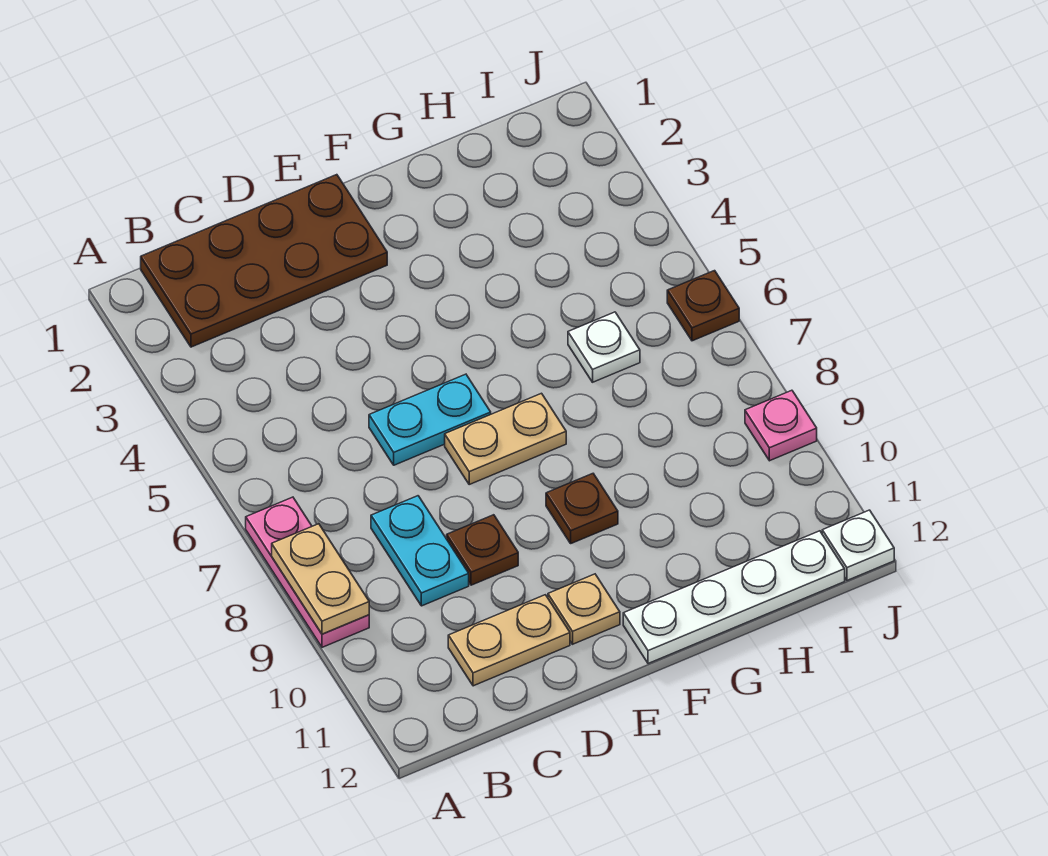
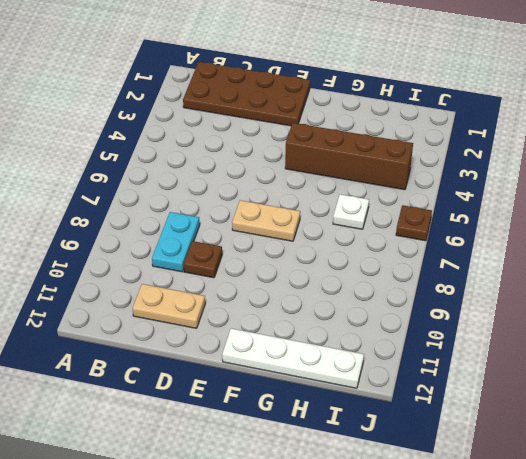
brown 1x4 brick [285,123,413,190] -> none
none -> pink 1x3 plate [246,497,369,647]
none -> cyan 1x2 plate [369,374,491,465]
none -> tan 1x1 plate [548,574,620,644]

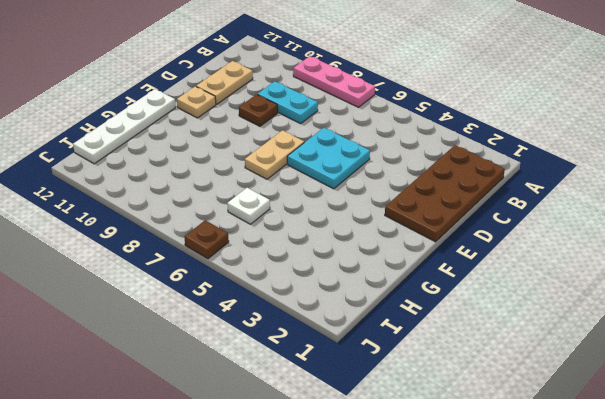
cyan 2x2 plate [287,128,370,189] -> cyan 1x2 plate [369,374,491,465]
none -> brown 1x1 plate [546,474,618,543]
none -> pink 1x1 plate [745,390,817,461]
none -> white 1x1 plate [822,510,894,580]

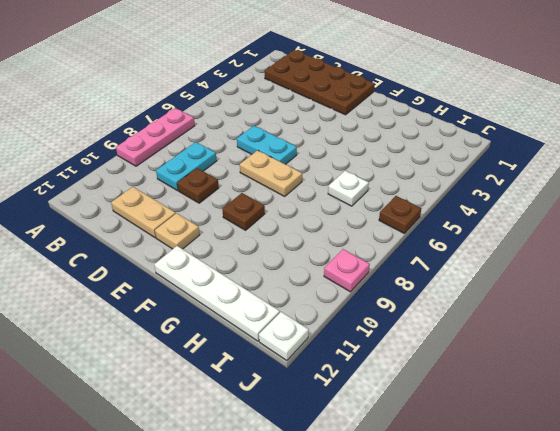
none -> tan 1x2 plate [272,524,369,634]

